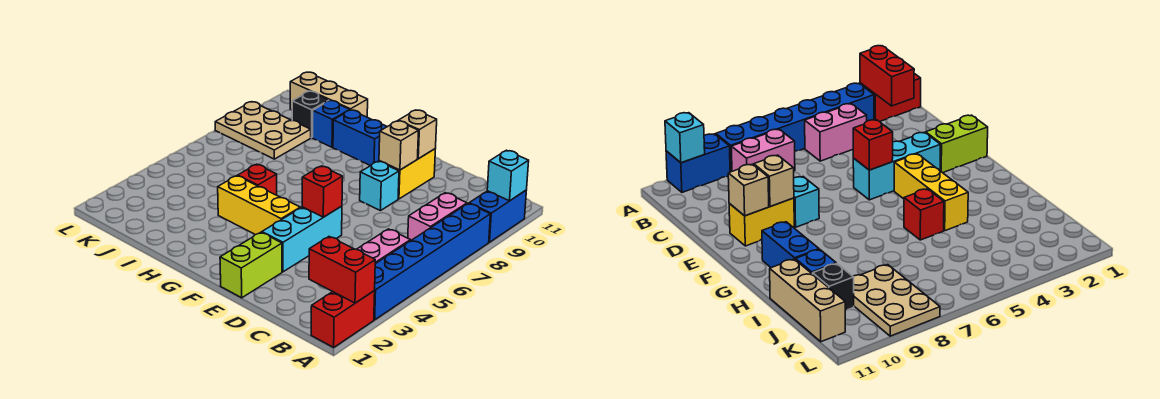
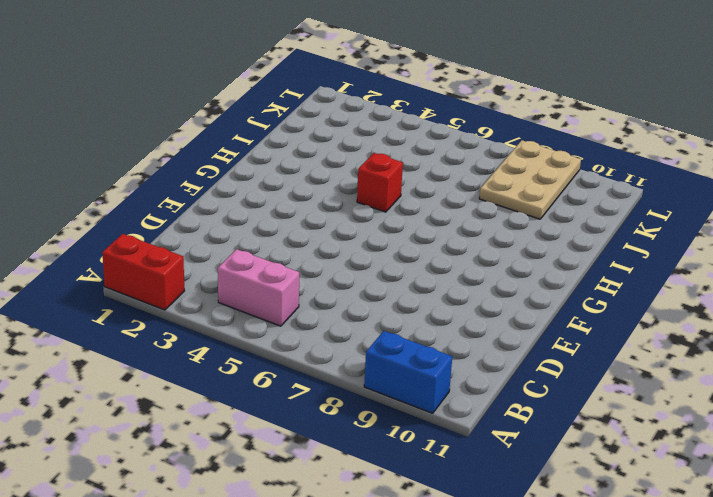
none -> blue 1x6 brick [374,204,490,320]
none -> pink 1x2 brick [408,193,467,241]
none -> lime 1x2 brick [220,232,282,298]

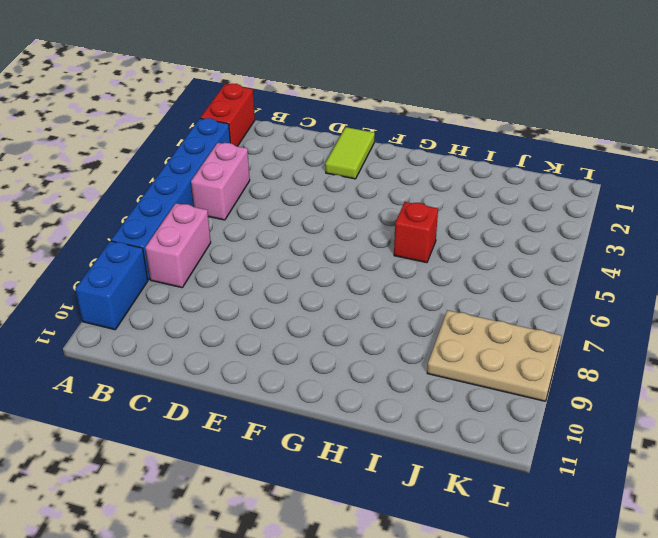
lime 1x2 tile [325,127,375,179] -> lime 1x2 brick [220,232,282,298]
none -> cyan 1x3 brick [262,206,342,272]
none -> cyan 1x1 brick [360,161,399,211]
none -> yellow 1x2 brick [379,149,435,199]

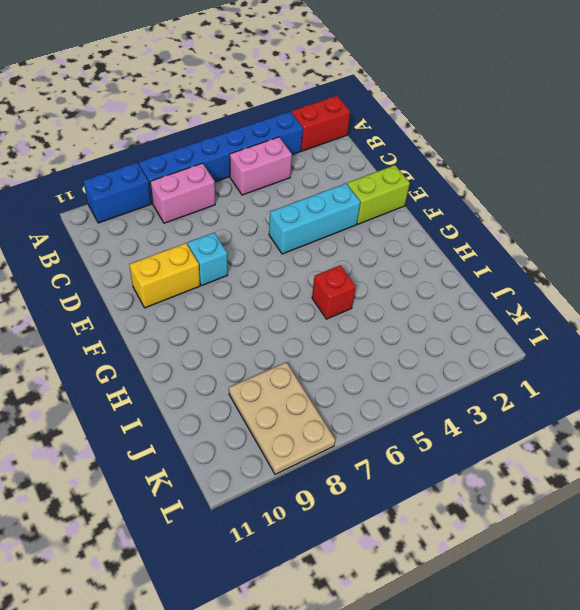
none -> yellow 1x3 brick [218,176,300,235]
none -> blue 1x2 brick [333,110,387,166]
none -> blue 1x1 brick [313,101,349,147]

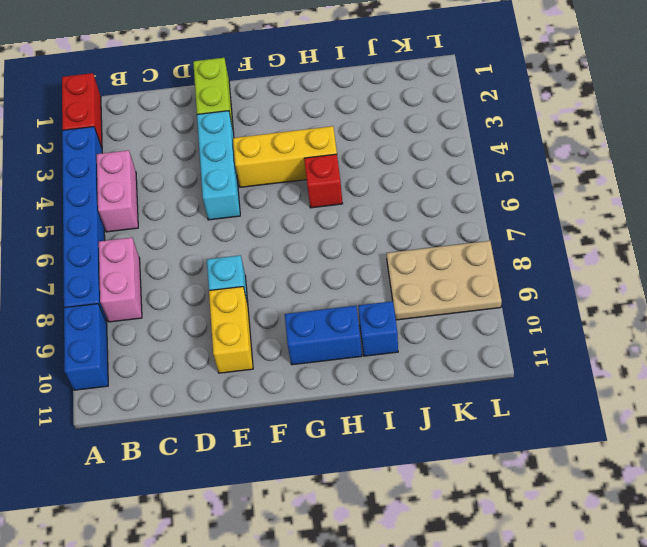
none -> tan 1x3 brick [290,72,368,117]
none -> black 1x1 brick [292,91,329,138]
none -> red 1x2 brick [309,237,375,303]

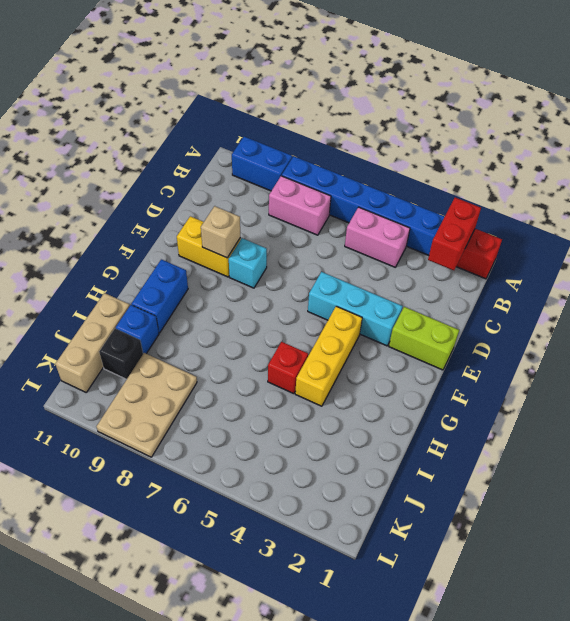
none -> cyan 1x1 brick [487,150,529,201]
none -> red 1x1 brick [302,166,343,217]
none -> tan 1x1 brick [398,110,437,159]

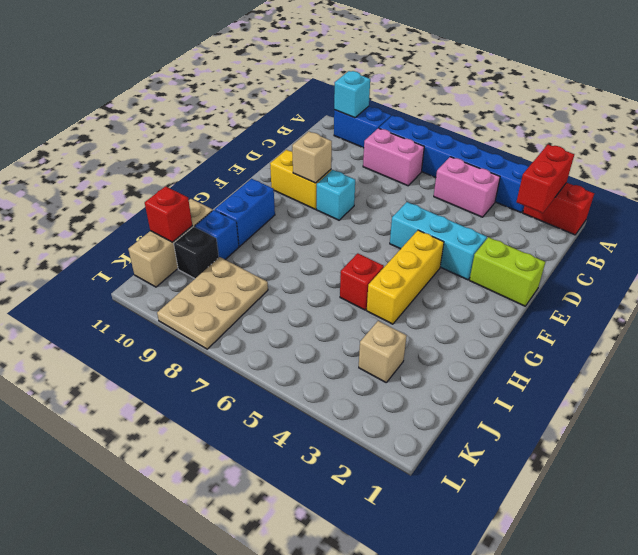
tan 1x1 brick [359,321,407,382] -> tan 1x1 brick moved to [398,110,437,159]
red 1x1 brick [145,186,192,242] -> red 1x1 brick moved to [302,166,343,217]

